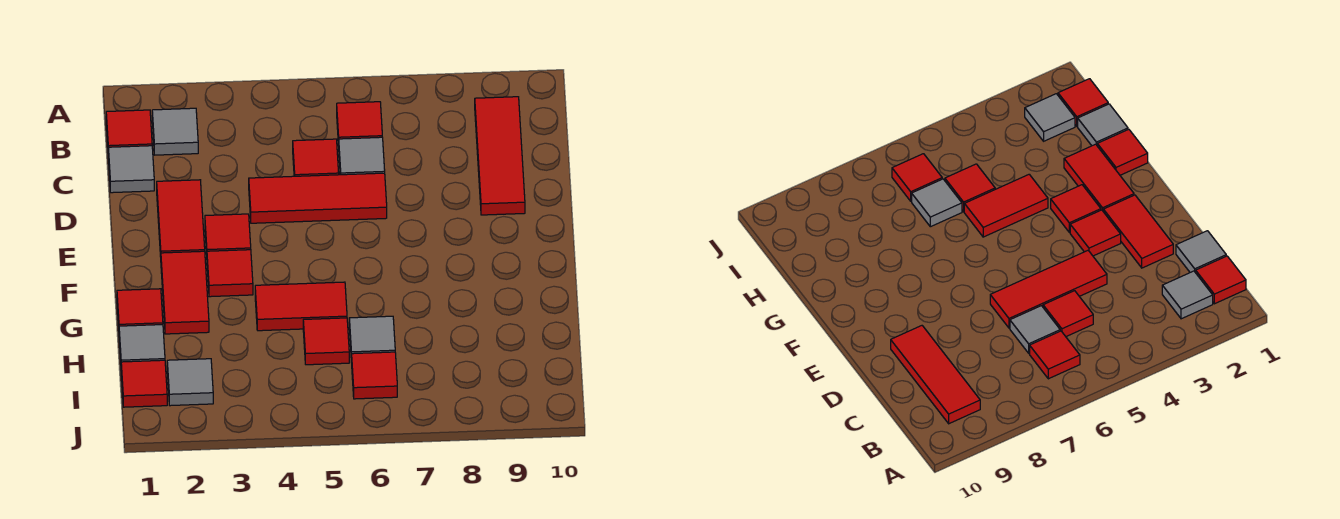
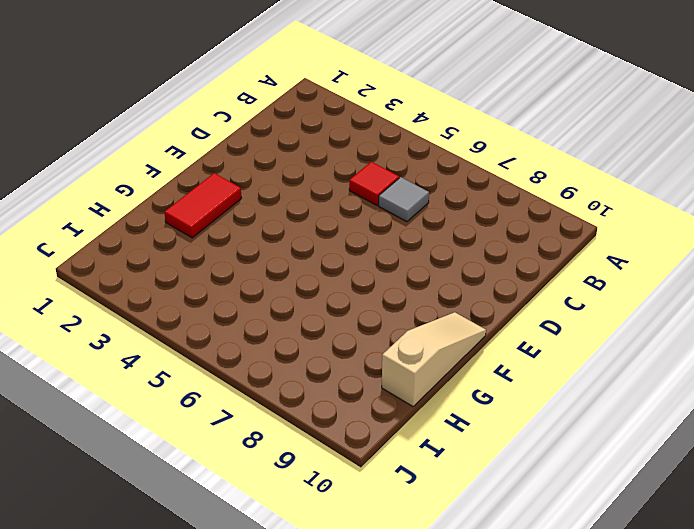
tan 1x3 slope [382,312,486,406] -> none
none -> red 1x1 tile [106,110,152,147]
none -> grey 1x1 tile [152,108,198,155]
none -> red 1x1 tile [337,102,382,146]

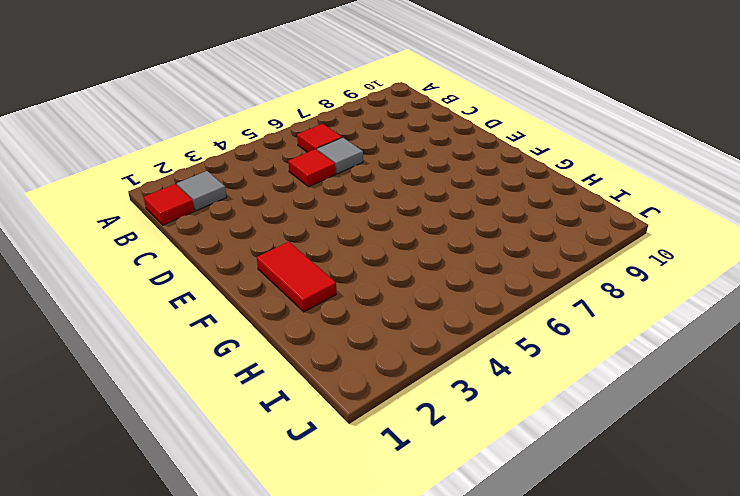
none -> red 1x3 tile [475,97,525,215]
none -> grey 1x1 tile [108,146,154,193]
none -> red 1x2 tile [157,180,205,257]

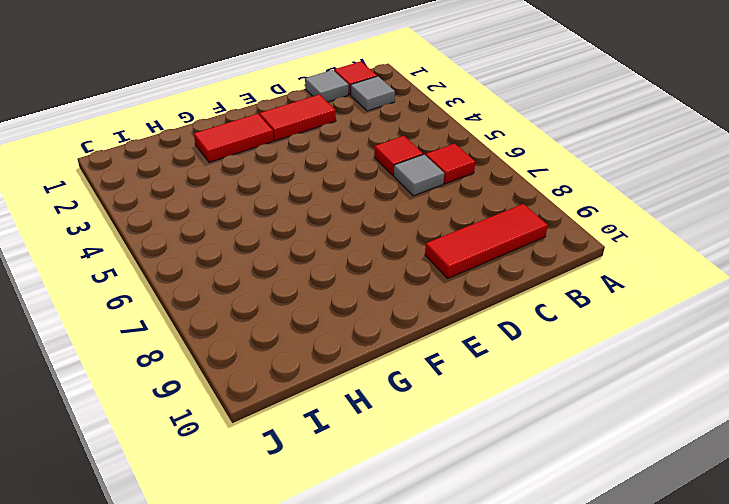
none -> red 1x3 tile [249,173,387,223]
none -> red 1x1 tile [205,214,251,254]
none -> red 1x1 tile [207,250,253,297]

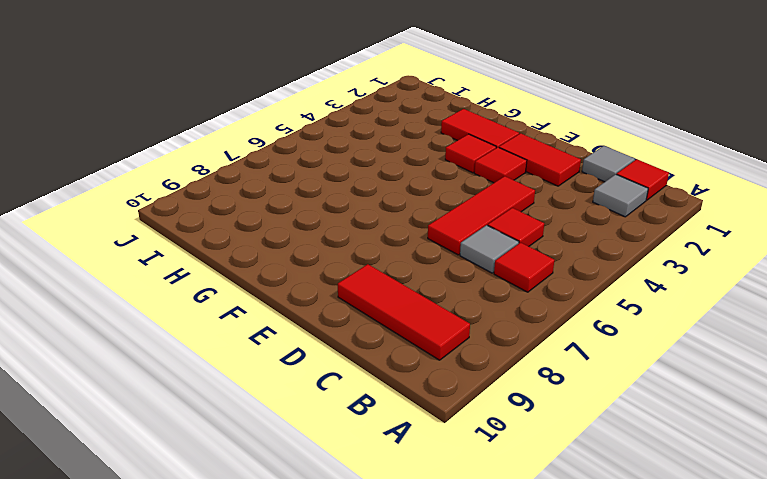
none -> red 1x1 tile [117,289,163,326]
none -> red 1x2 tile [255,282,347,331]
none -> grey 1x1 tile [119,325,165,362]

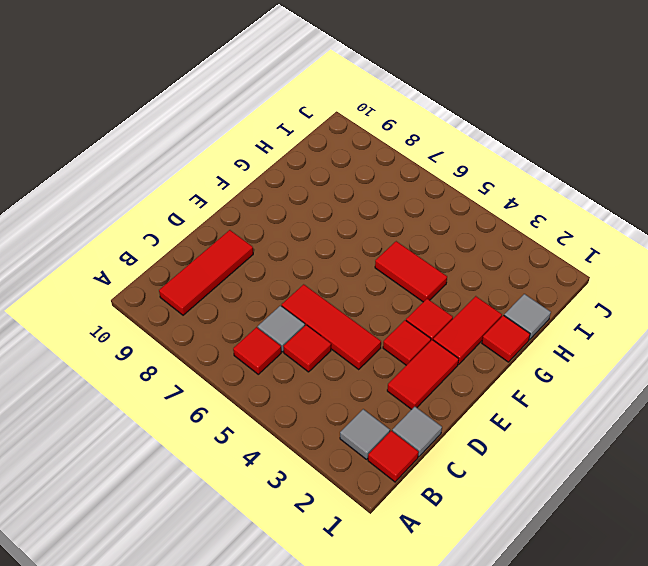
none -> red 1x1 tile [303,318,349,365]
none -> grey 1x1 tile [349,316,395,363]
none -> red 1x1 tile [121,360,167,407]

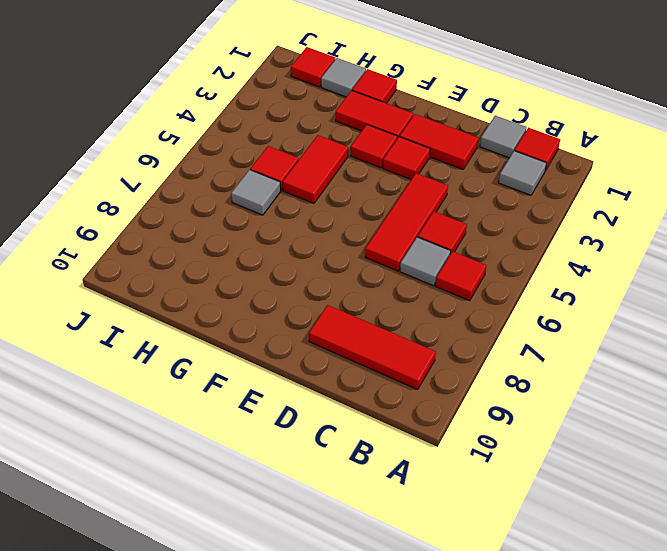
none -> grey 1x1 tile [167,359,213,406]
none -> red 1x1 tile [352,352,397,399]

